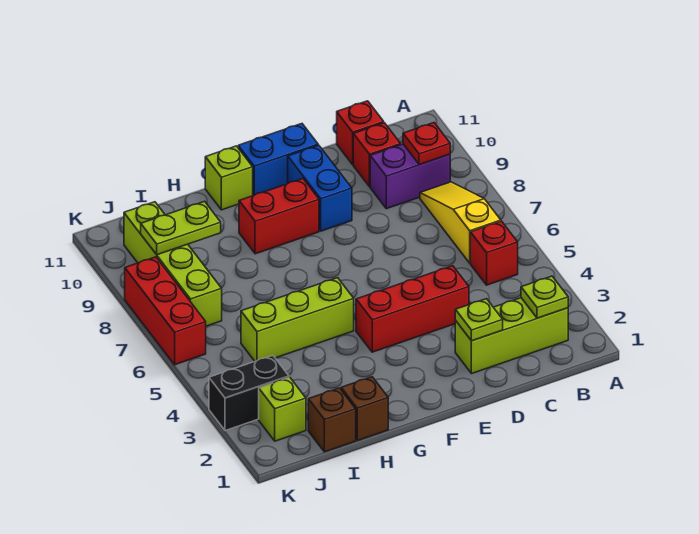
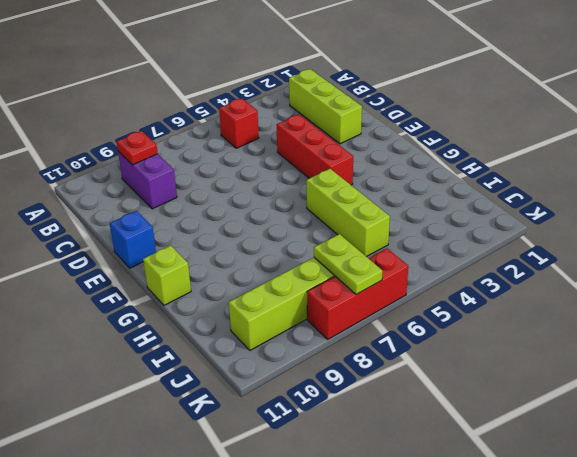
blue 1x1 brick [110,211,156,268] -> blue 1x2 brick [238,124,318,196]
lime 1x2 plate [314,234,382,295] -> lime 1x2 plate moved to [141,201,221,255]
none -> yellow 1x3 slope [420,182,501,263]
none -> red 1x1 brick [353,123,401,187]
none -> red 1x1 brick [337,101,384,165]

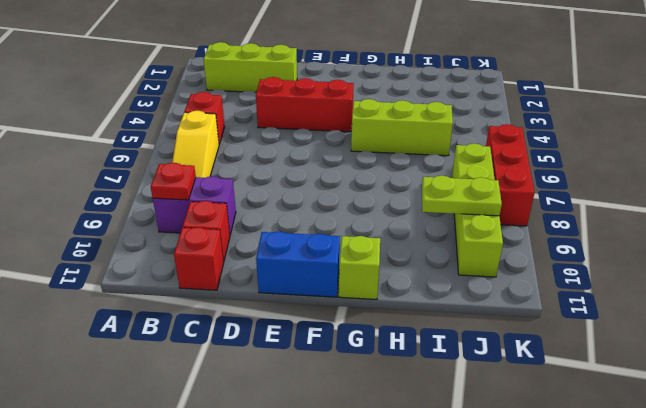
none -> blue 1x2 brick [288,145,352,231]
none -> red 1x2 brick [239,179,319,254]
none -> brown 1x1 brick [341,377,388,441]

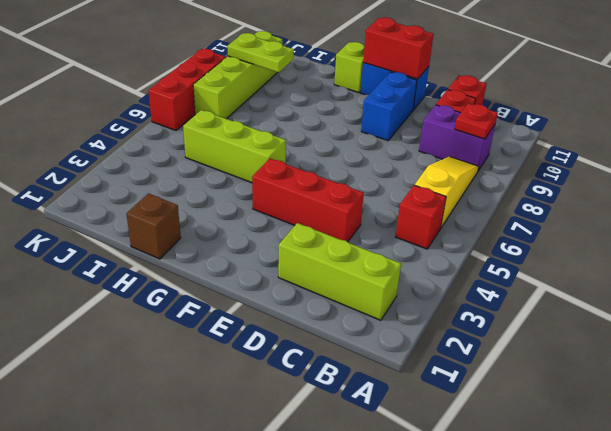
red 1x2 brick [363,17,434,79] -> red 1x2 brick moved to [239,179,319,254]
none -> brown 1x1 brick [308,388,356,452]
none -> lime 1x1 brick [259,377,306,441]
none -> black 1x2 brick [209,355,289,431]

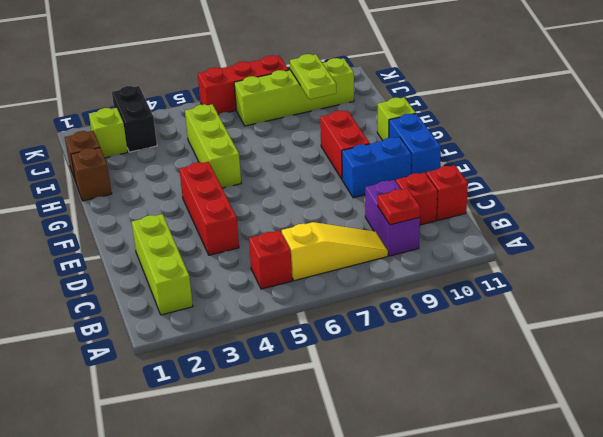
none -> lime 1x1 plate [521,276,568,318]
none -> lime 1x1 plate [455,299,503,341]

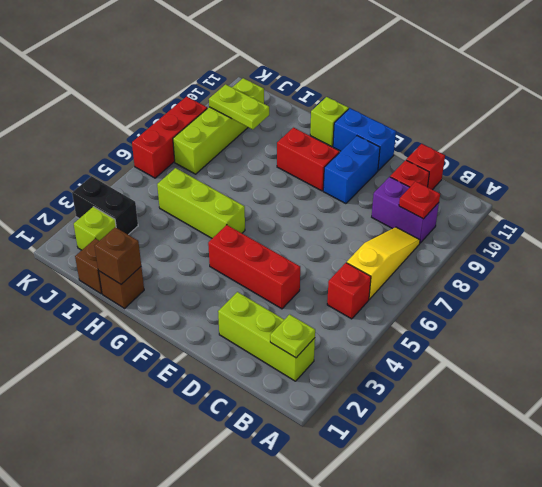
brown 1x1 brick [95,227,141,284] -> none
none -> lime 1x1 plate [455,299,503,341]

